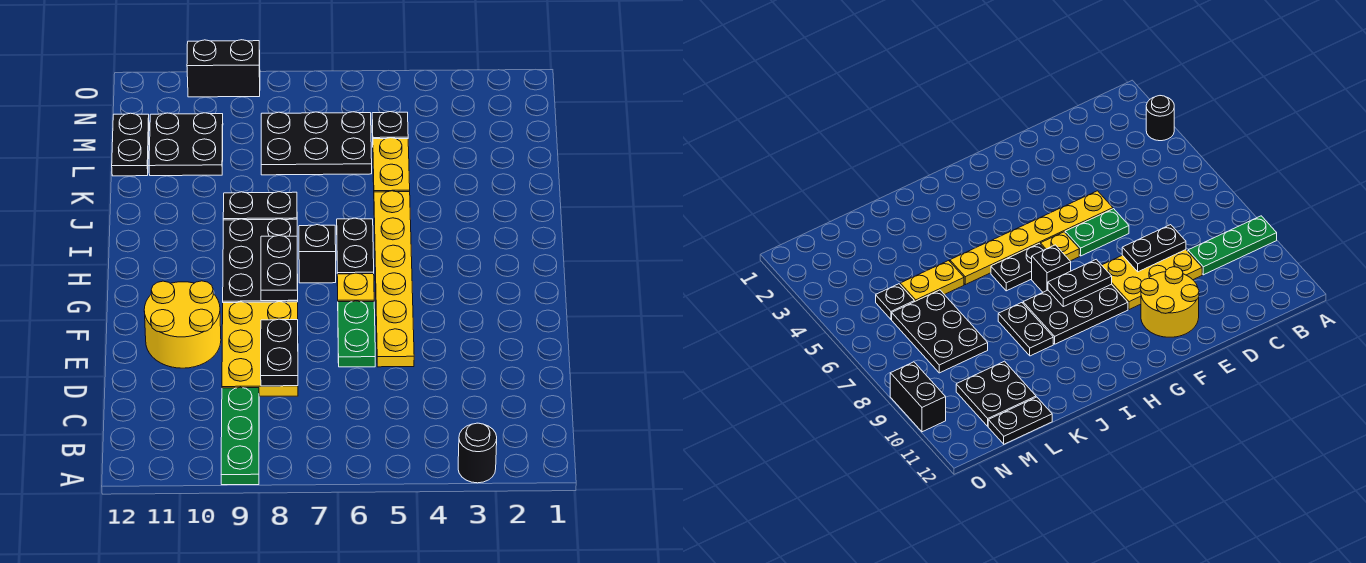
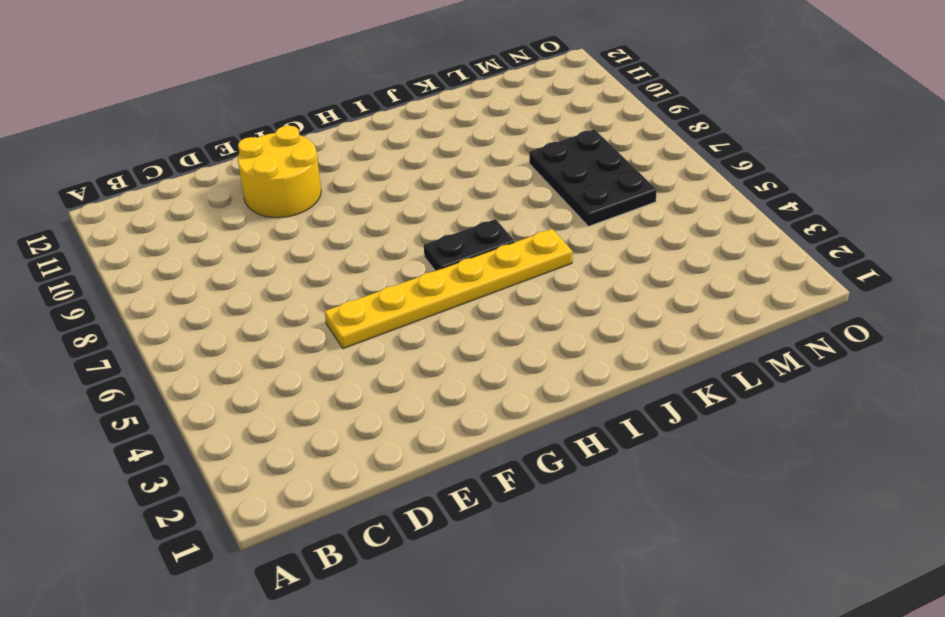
none -> black 1x1 round brick [458,423,497,483]
none -> green 1x3 plate [221,387,259,485]
none -> yellow 2x3 plate [222,302,298,396]

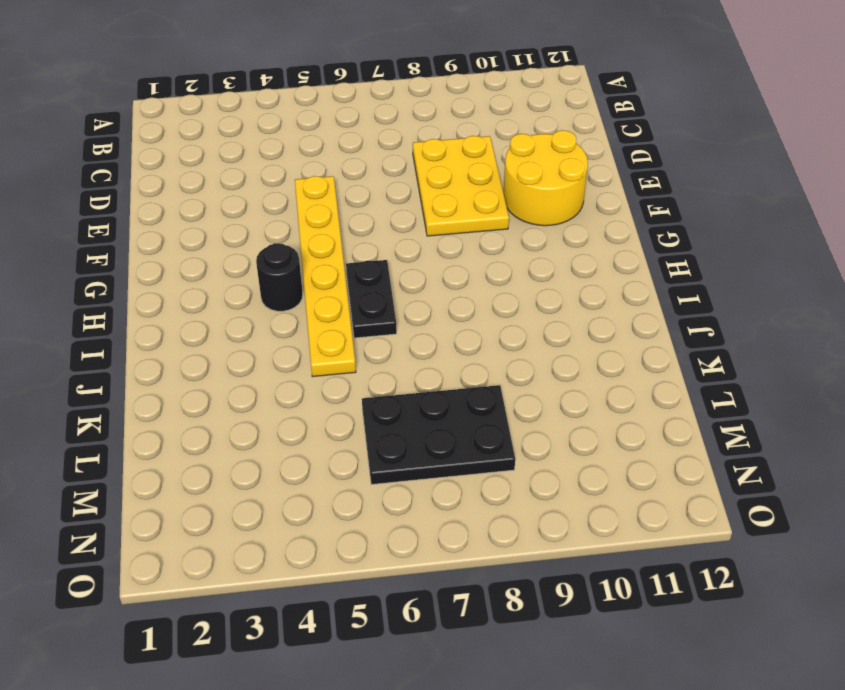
black 1x1 round brick [256,243,303,311] -> black 1x1 round brick moved to [458,423,497,483]
none -> green 1x3 plate [221,387,259,485]
none -> green 1x2 plate [338,301,375,367]
none -> yellow 1x1 plate [337,273,374,302]

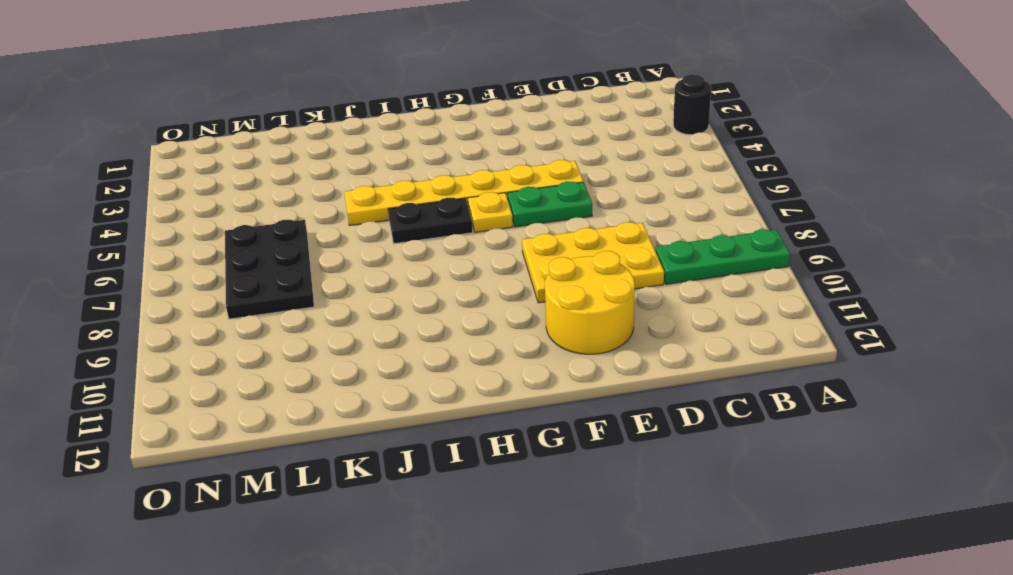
none -> black 2x3 plate [223,219,298,303]
none -> black 1x1 brick [299,225,336,283]
none -> black 1x2 plate [223,192,297,220]

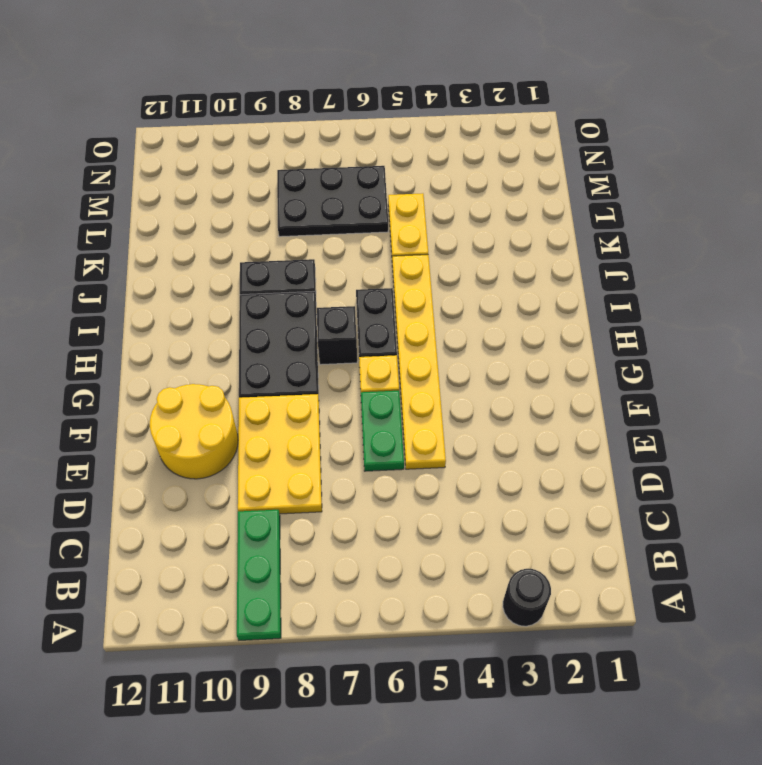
none -> black 2x2 plate [149,113,223,176]
none -> black 1x2 plate [112,113,149,176]
none -> black 1x1 plate [372,112,408,139]

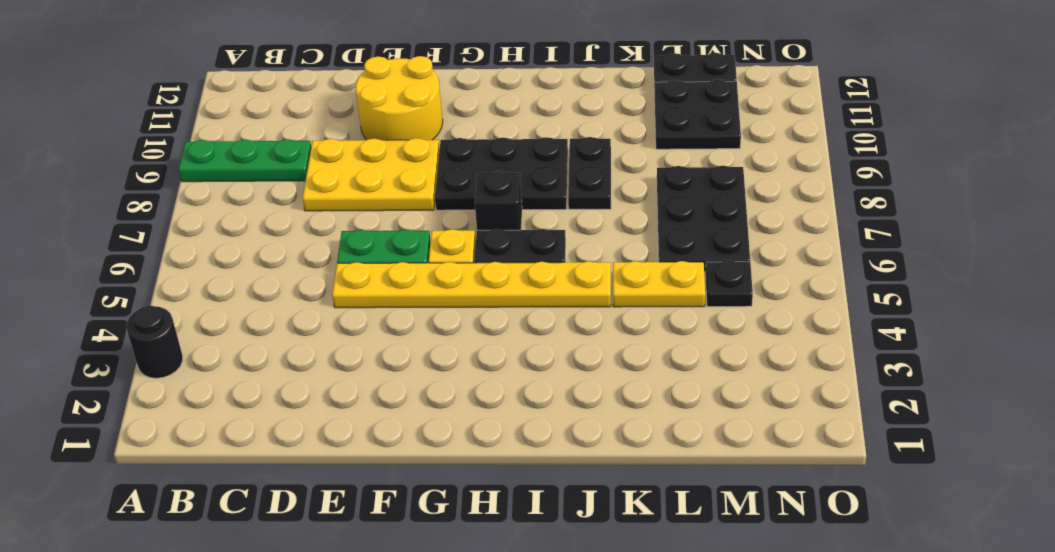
none -> black 1x2 brick [187,40,260,97]
none -> black 1x2 plate [261,319,298,386]
none -> black 1x2 plate [261,236,298,301]

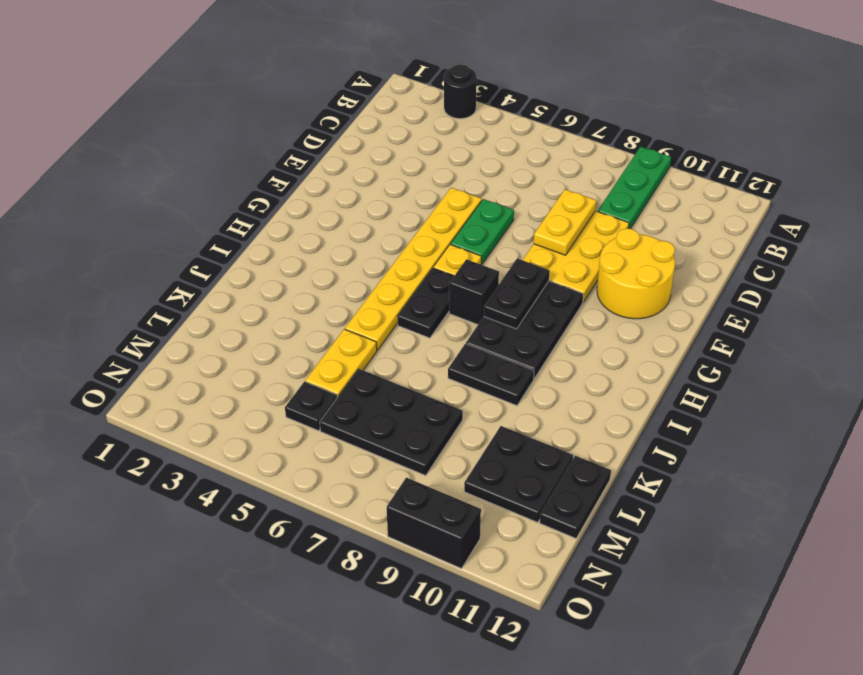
yellow 1x2 plate [534,189,596,255] -> black 1x2 plate [261,319,298,386]

